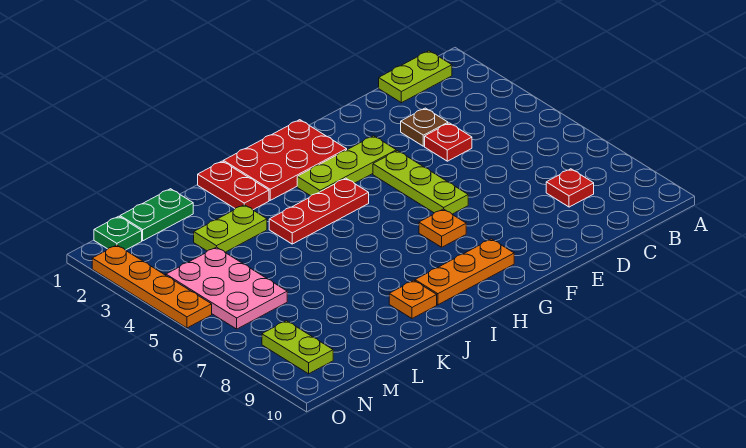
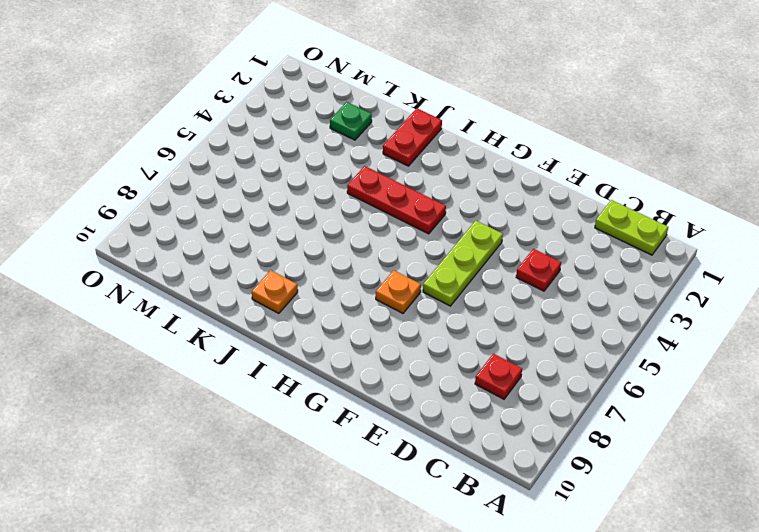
green 1x1 plate [330,102,372,140] -> green 1x1 plate moved to [94,216,142,250]
none -> brown 1x1 plate [401,108,448,146]
none -> lime 1x3 plate [297,136,396,196]
none -> red 2x3 plate [223,120,347,200]

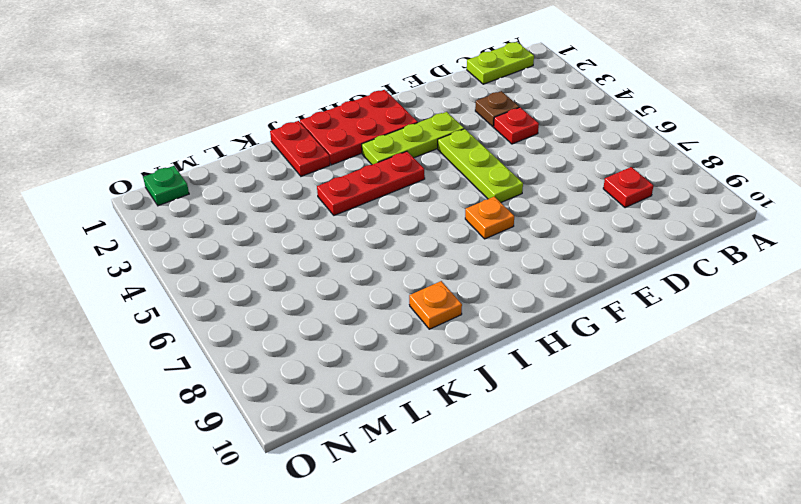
none -> orange 1x3 plate [415,239,514,305]
none -> lime 1x2 plate [194,205,267,252]
none -> green 1x2 plate [120,189,193,241]

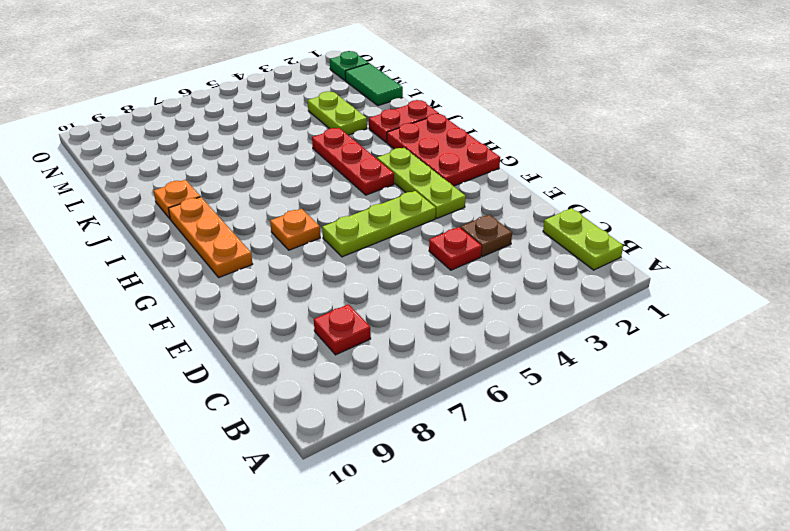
green 1x2 tile [345,63,403,106] -> green 1x2 plate [120,189,193,241]
none -> pink 2x3 plate [166,247,287,329]
none -> lime 1x2 plate [262,321,333,374]
none -> orange 1x4 plate [92,245,212,328]

